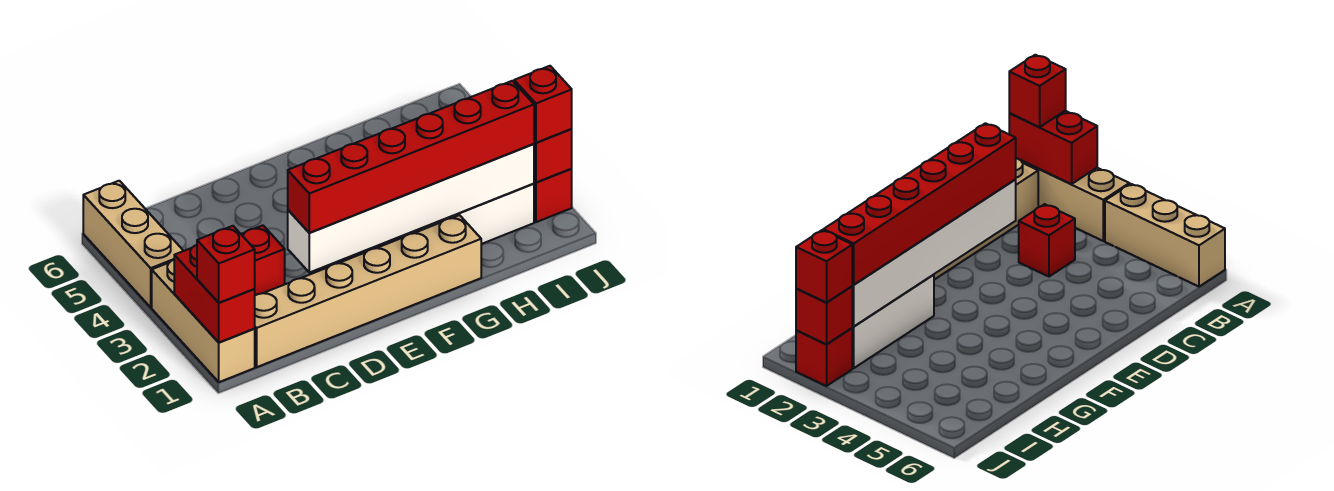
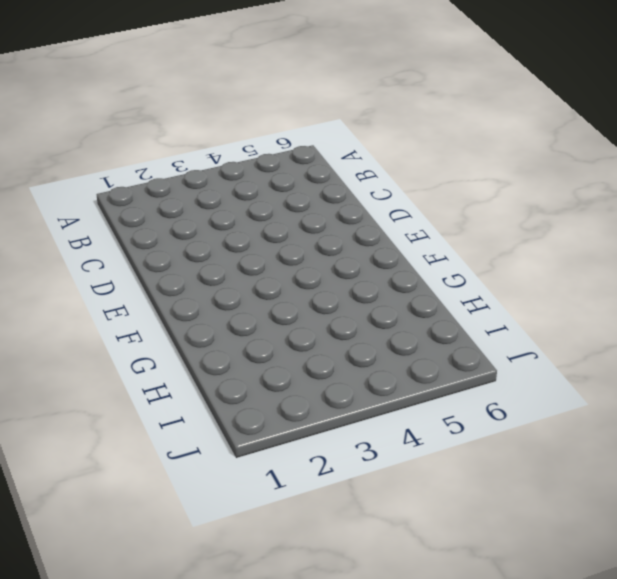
none -> tan 1x3 brick [152,260,255,382]
none -> tan 1x3 brick [83,181,183,307]
none -> tan 1x6 brick [255,215,481,367]

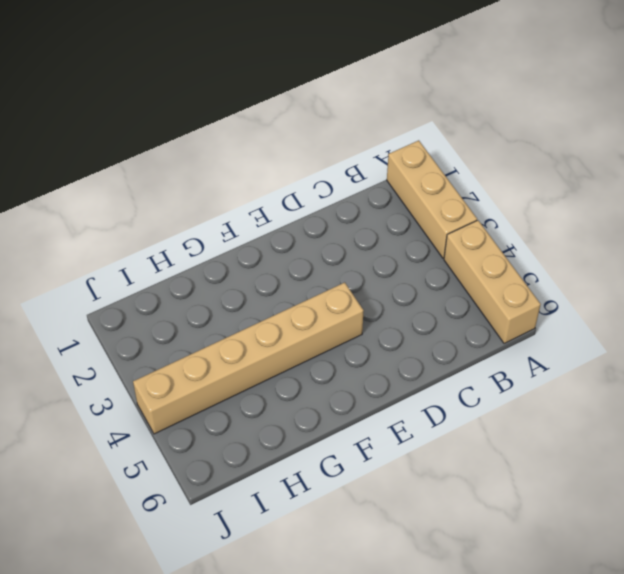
tan 1x6 brick [133,282,364,434] -> tan 1x6 brick moved to [255,215,481,367]
none -> red 1x1 brick [241,225,285,295]
none -> white 1x3 brick [401,184,534,244]
none -> red 1x1 brick [534,169,572,222]

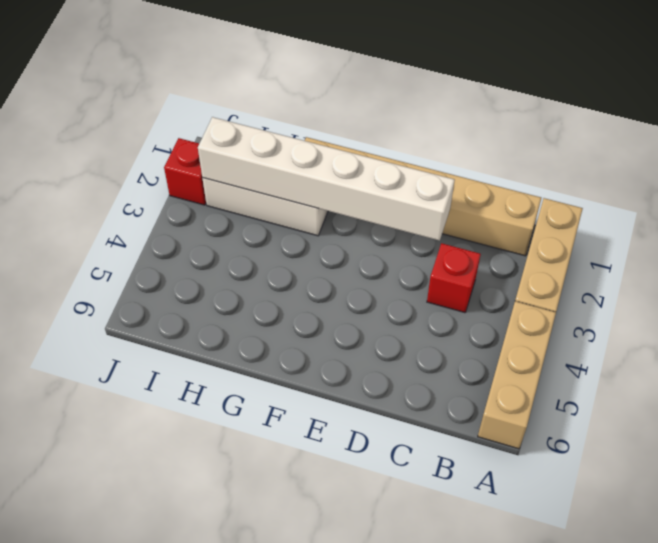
none -> red 1x2 brick [174,245,255,343]
none -> red 1x1 brick [534,129,572,182]
none -> red 1x1 brick [197,226,255,303]

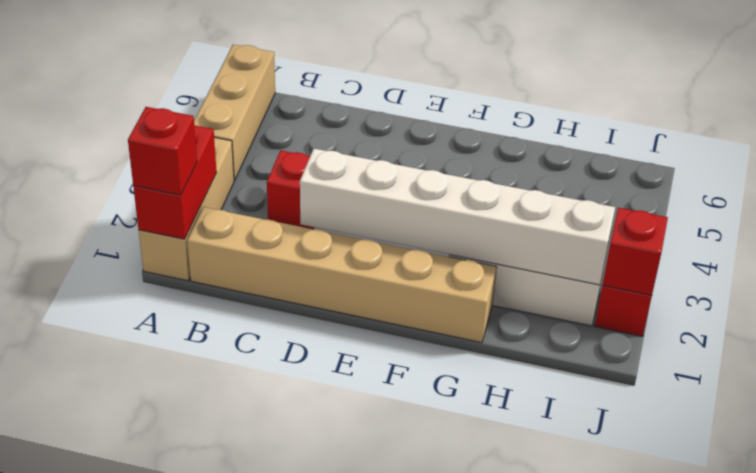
none -> red 1x6 brick [288,81,534,233]
none -> red 1x1 brick [514,66,572,143]

